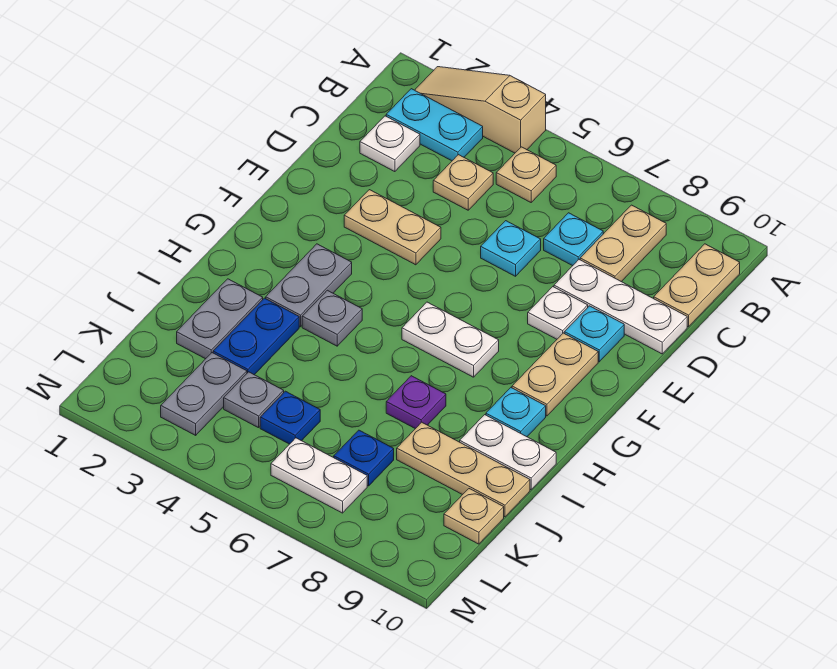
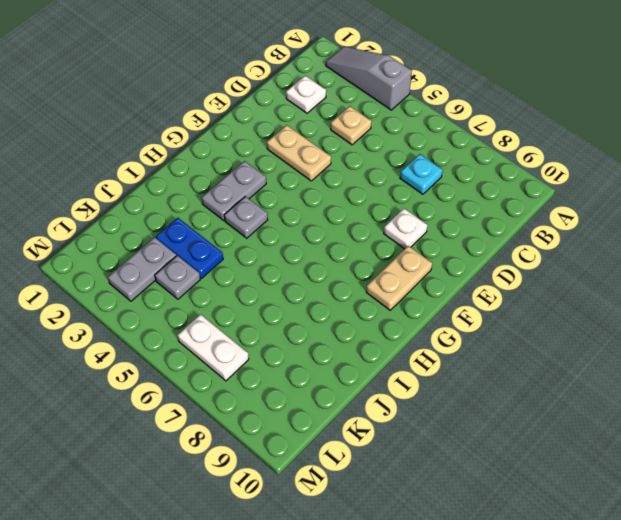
grey 1x3 slope [326,46,412,110] -> tan 1x3 slope [415,67,546,153]
blue 1x2 plate [156,218,223,278] -> blue 1x2 plate turned to [213,298,299,375]
none -> cyan 1x2 plate [386,89,483,161]
none -> tan 1x1 plate [496,147,556,202]
none -> tan 1x2 plate [580,205,666,282]

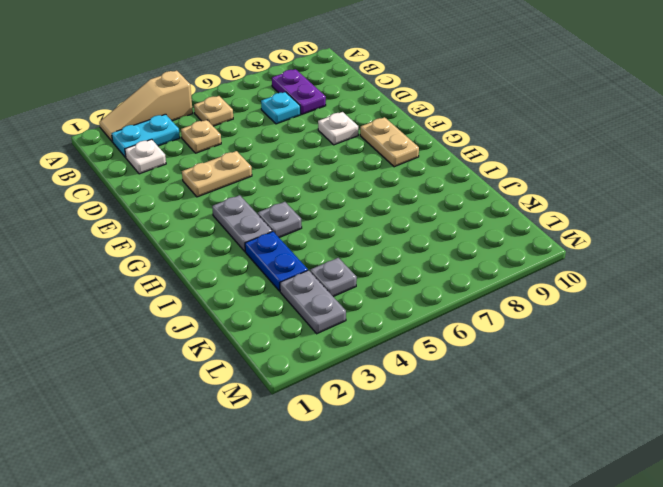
purple 1x2 plate [272,69,326,114] -> tan 1x2 plate [580,205,666,282]
none -> tan 1x2 plate [654,244,740,327]
none -> cyan 1x1 plate [481,221,541,276]
none -> white 1x3 plate [554,260,687,354]

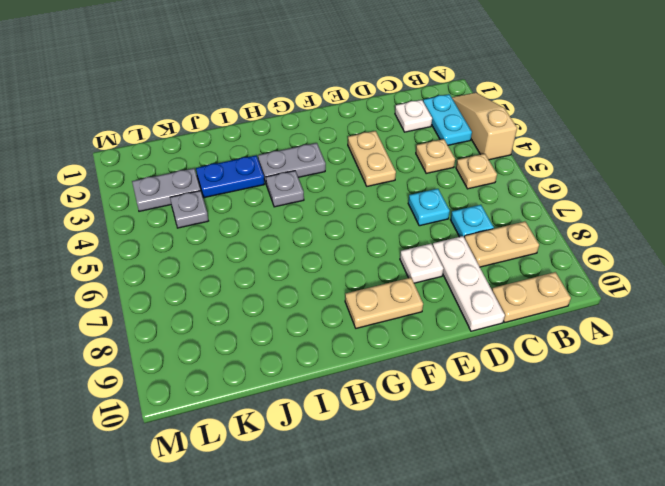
none -> cyan 1x1 plate [564,306,624,362]
none -> white 1x2 plate [402,302,499,377]
none -> cyan 1x1 plate [486,388,546,437]

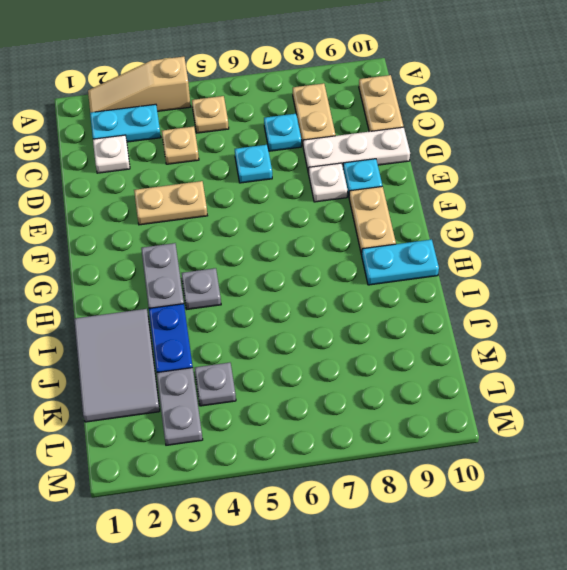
cyan 1x2 plate [362,239,439,285] -> cyan 1x1 plate [486,388,546,437]
grey 2x3 tile [74,309,160,422] -> grey 1x2 plate [177,279,263,359]
none -> white 1x2 plate [402,302,499,377]
none -> purple 1x1 plate [386,376,446,429]
none -> white 1x2 plate [460,415,556,490]

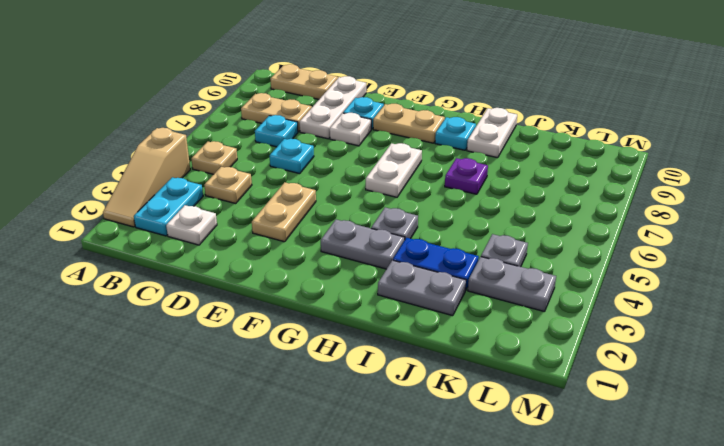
none -> tan 1x3 plate [397,422,530,517]
none -> blue 1x1 plate [260,391,320,444]
none -> blue 1x1 plate [334,430,394,486]

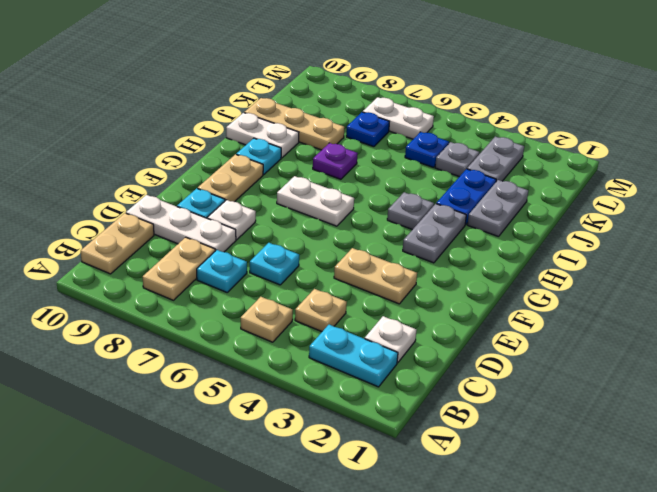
none -> tan 1x3 slope [415,67,546,153]
none -> tan 1x1 plate [444,489,504,544]

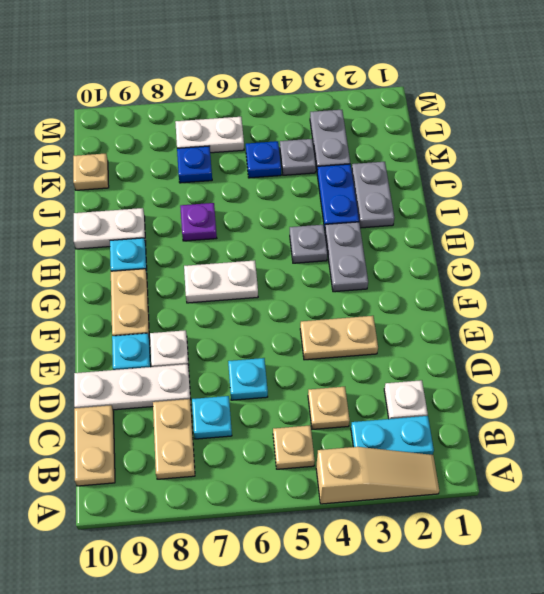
none -> tan 1x3 plate [397,422,530,517]

